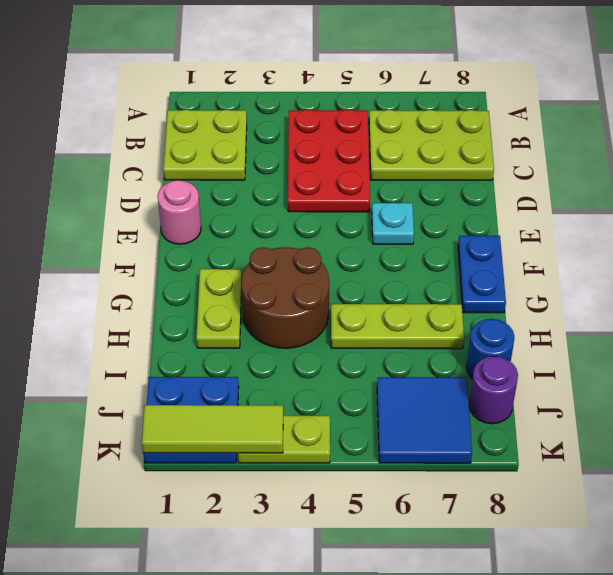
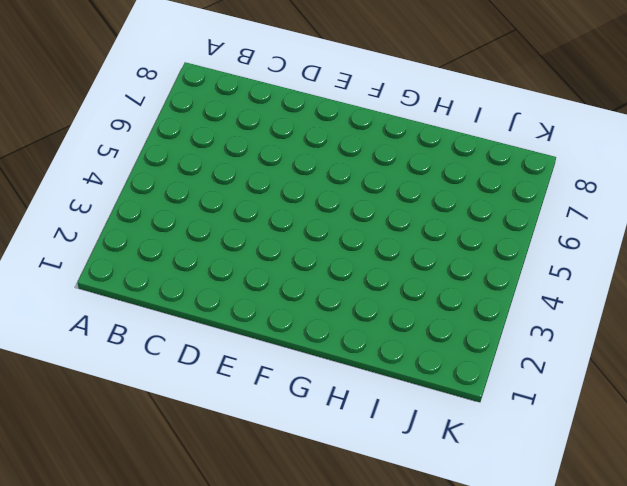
none -> lime 2x2 plate [163,110,247,180]
none -> red 2x3 plate [288,110,370,212]
none -> lime 2x3 plate [369,110,494,180]

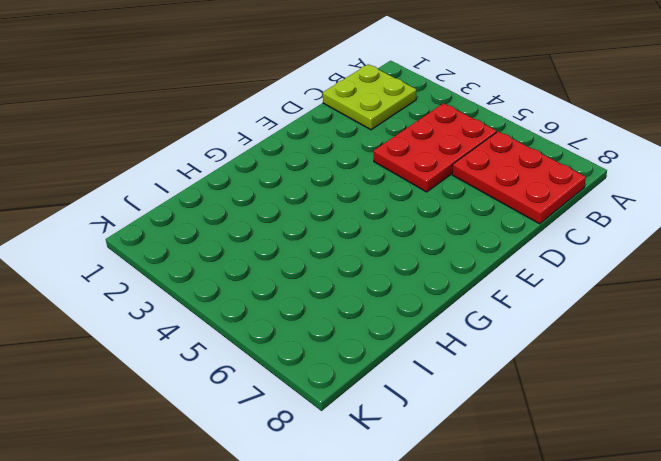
red 2x3 plate [452,131,586,224] -> lime 2x3 plate [369,110,494,180]
none -> pink 1x1 round brick [158,180,201,244]
none -> cyan 1x1 plate [372,203,414,244]
none -> blue 1x2 plate [458,236,506,313]

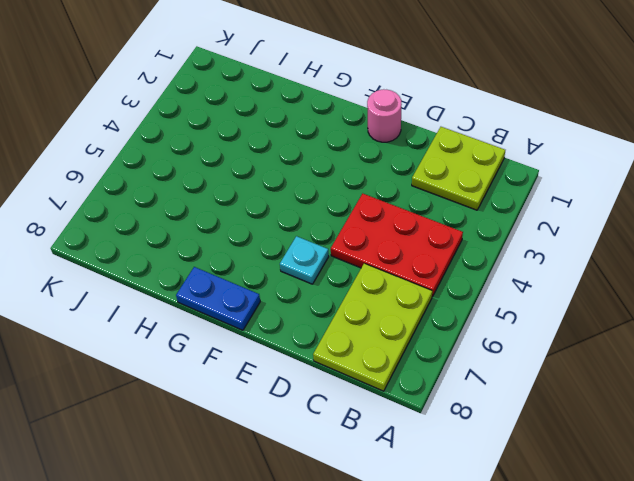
none -> lime 1x2 plate [196,269,242,348]
none -> brown 2x2 round brick [241,247,329,348]
none -> lime 1x3 plate [331,304,464,349]

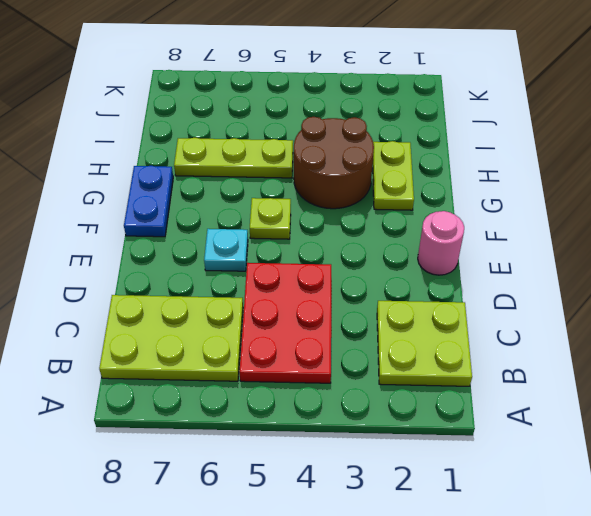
lime 1x1 plate [250,198,291,239] -> none
none -> blue 1x1 round brick [466,319,514,379]
none -> blue 2x2 plate [143,377,239,463]
none -> blue 2x2 tile [377,377,472,463]

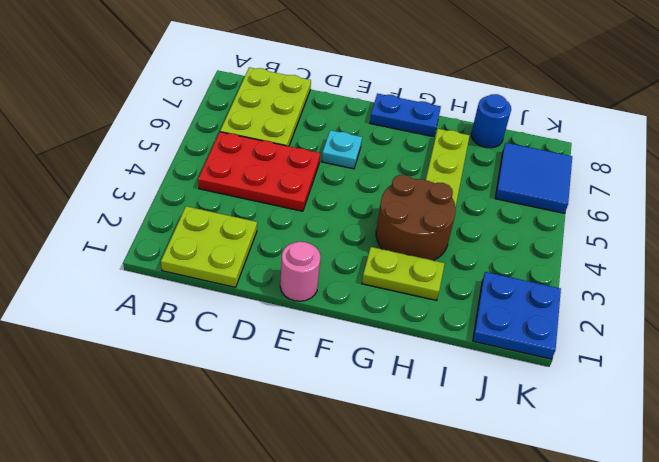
none -> purple 1x1 round brick [469,356,518,424]
none -> lime 1x2 plate [238,416,330,463]
none -> lime 1x3 tile [142,405,283,453]

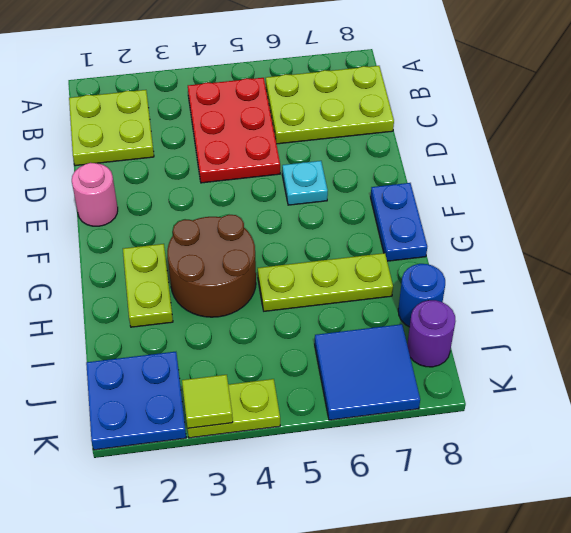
lime 1x1 tile [182,375,233,428] -> lime 1x3 tile [142,405,283,453]

